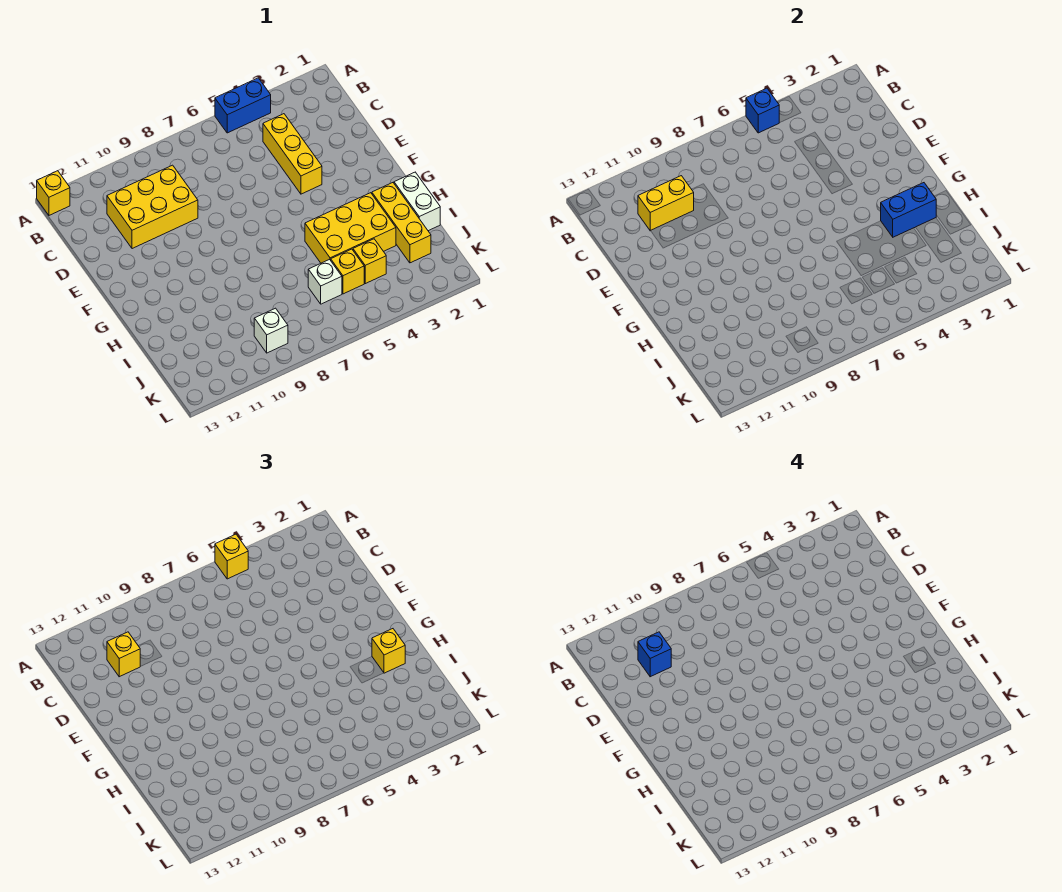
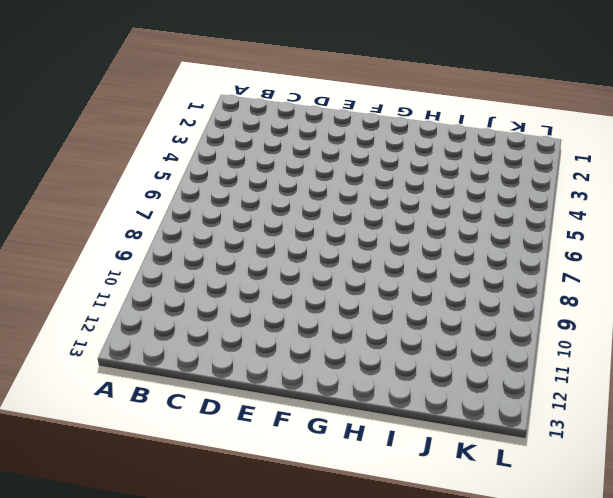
none -> blue 1x2 brick [215,78,271,133]
none -> yellow 1x1 brick [37,171,70,215]
none -> yellow 1x3 brick [263,114,322,194]

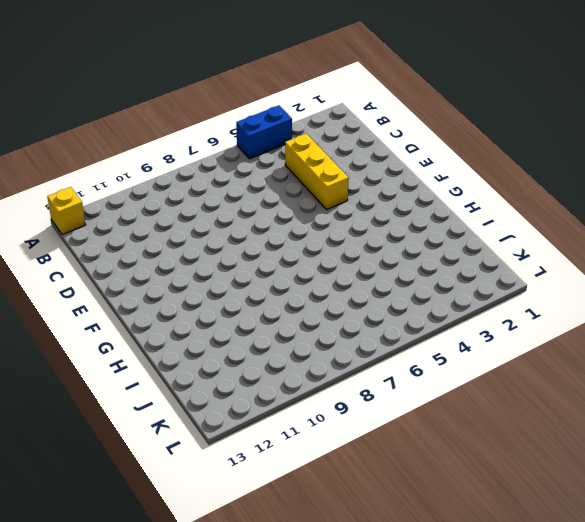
none -> yellow 2x3 brick [107,165,198,249]
none -> white 1x2 brick [394,172,440,231]
none -> yellow 1x3 brick [372,183,431,263]

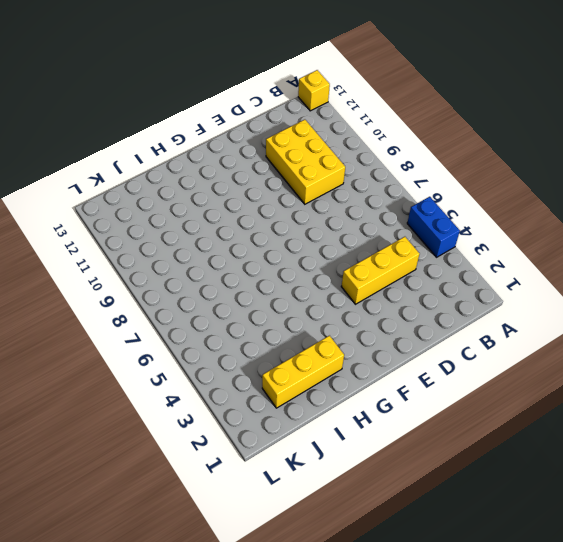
none -> white 1x2 brick [394,172,440,231]
none -> yellow 2x3 brick [305,193,396,263]
none -> yellow 1x1 brick [353,239,386,284]

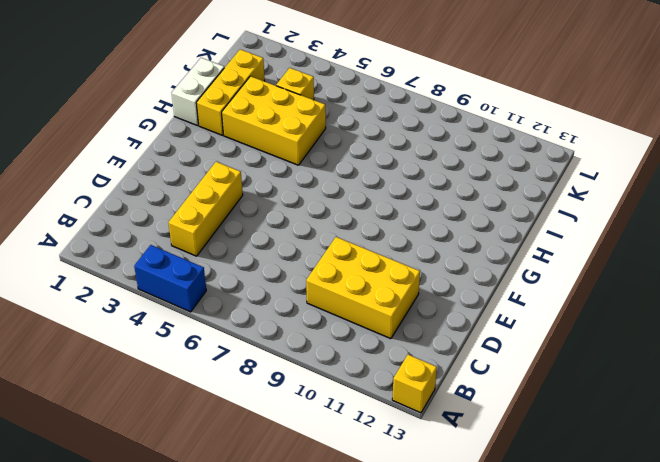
none -> yellow 1x1 brick [331,249,364,294]
none -> white 1x1 brick [308,260,342,304]
none -> white 1x1 brick [254,308,288,353]

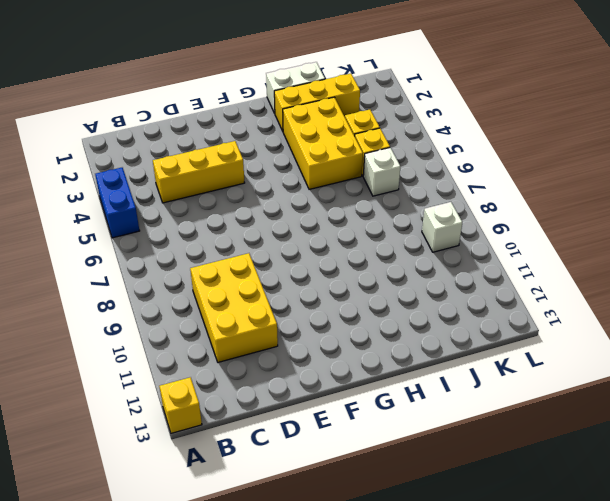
none -> blue 1x1 brick [746,88,779,133]
none -> yellow 1x2 brick [638,176,694,231]
none -> blue 1x2 brick [881,183,936,237]

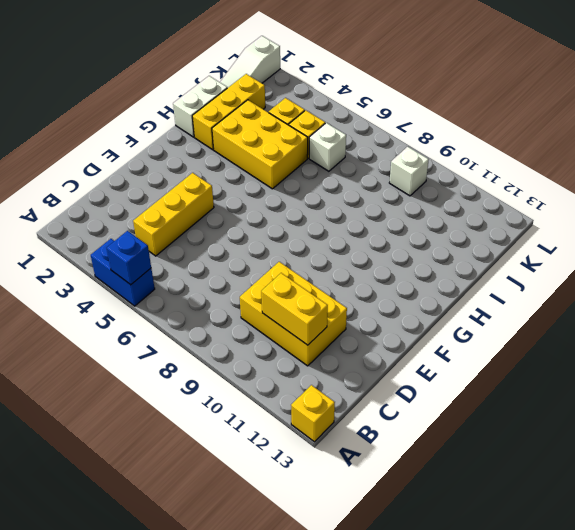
white 1x3 slope [220,36,280,88] -> none
none -> blue 1x2 brick [881,183,936,237]
none -> yellow 1x1 brick [215,534,248,579]
none -> yellow 1x1 brick [107,632,140,677]

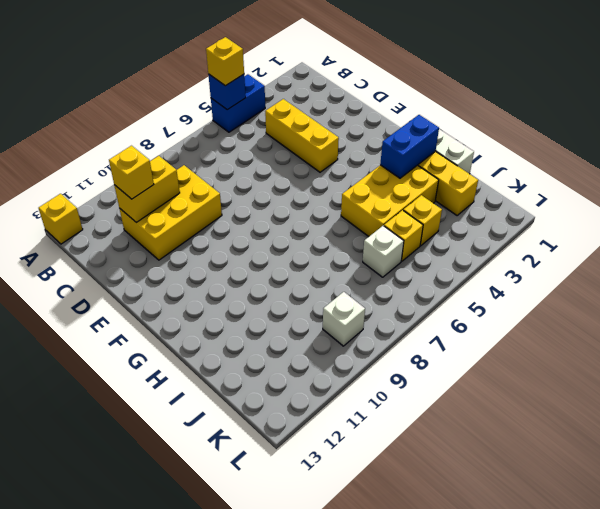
none -> yellow 1x1 brick [372,629,405,673]
none -> blue 1x1 brick [638,632,671,677]

